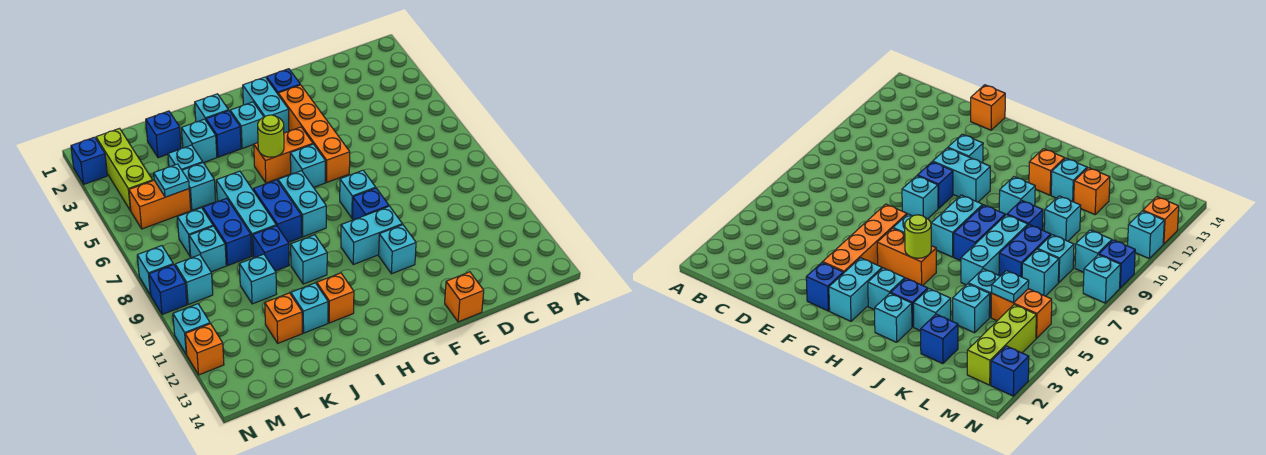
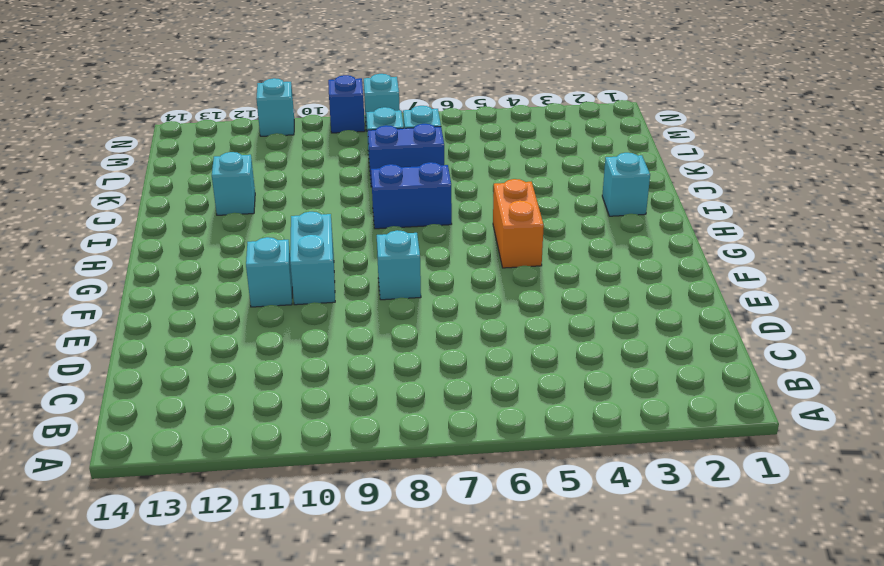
none -> orange 1x1 brick [445,272,484,322]
none -> blue 1x1 brick [267,69,300,94]
none -> orange 1x4 brick [278,85,350,182]
none -> blue 1x1 brick [353,188,389,220]

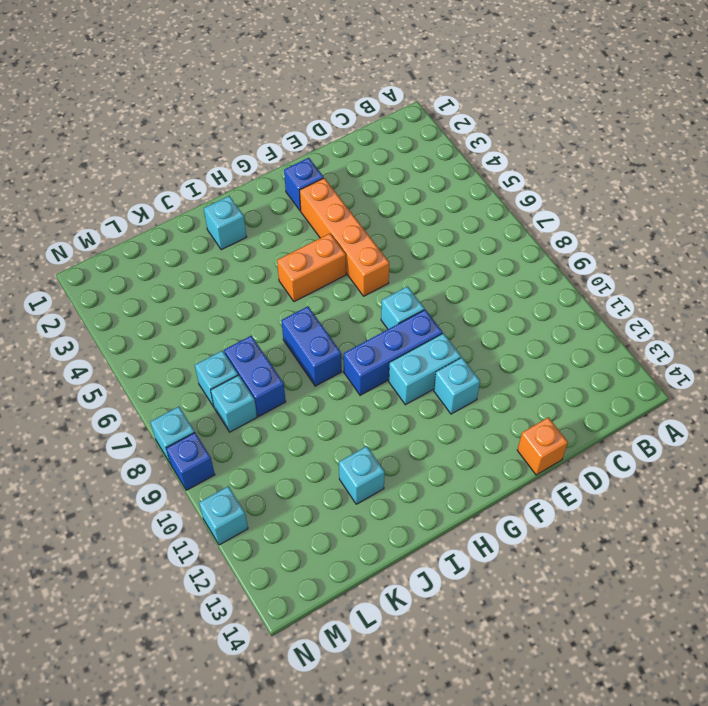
blue 1x3 brick [344,310,443,395] -> blue 1x1 brick [353,188,389,220]
none -> cyan 1x2 brick [243,77,289,133]
none -> cyan 1x1 brick [290,144,325,187]
none -> cyan 1x1 brick [230,102,263,148]
none -> cyan 1x2 brick [278,171,326,237]

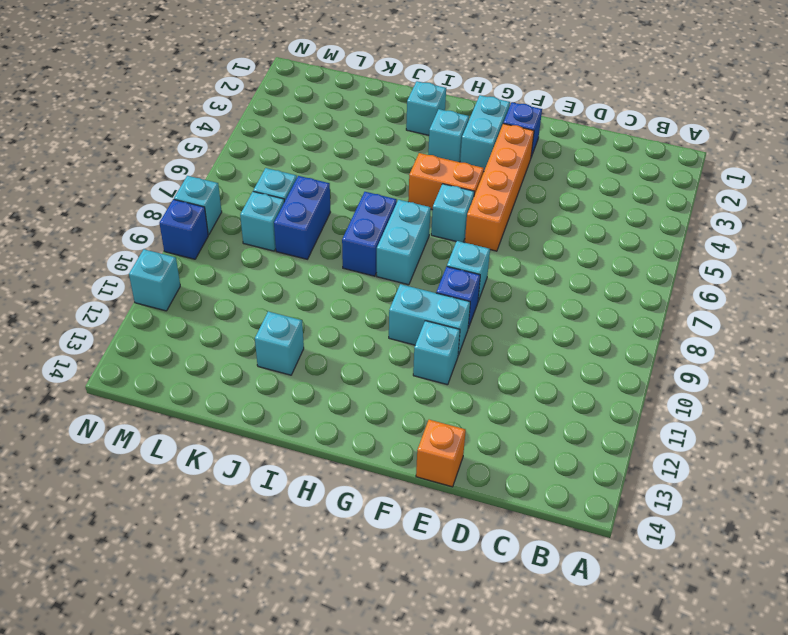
none -> blue 1x1 brick [206,111,241,157]
none -> cyan 1x1 brick [291,235,327,284]
none -> orange 1x1 brick [317,273,354,323]
none -> cyan 1x1 brick [182,119,217,163]

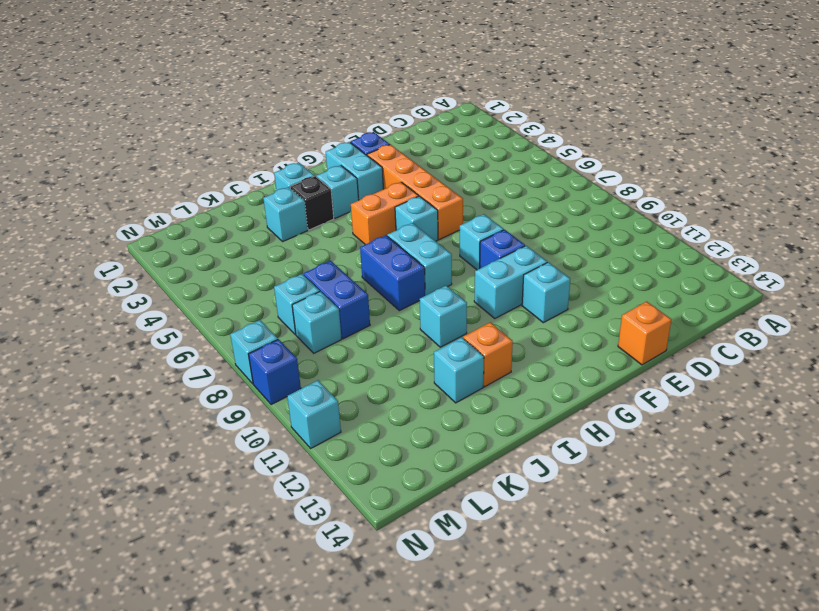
black 1x1 brick [290,176,334,230] -> blue 1x1 brick [206,111,241,157]
none -> cyan 1x3 brick [216,171,276,256]
none -> blue 1x1 brick [253,226,289,271]
none -> blue 1x1 brick [146,111,181,158]
none -> cyan 1x1 brick [168,145,203,170]

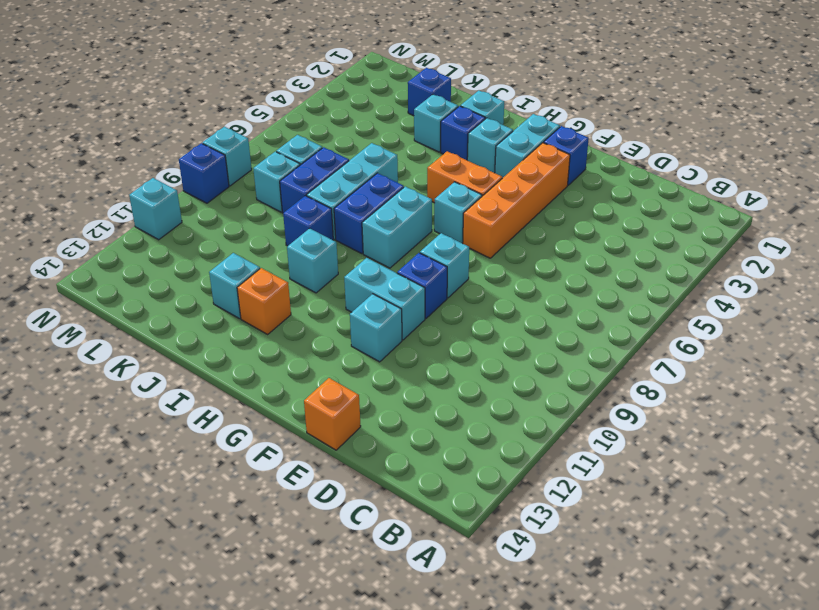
none -> cyan 1x1 brick [168,145,203,170]
none -> cyan 1x1 brick [182,163,216,210]
none -> cyan 1x1 brick [239,254,277,304]
none -> orange 1x1 brick [265,293,302,343]

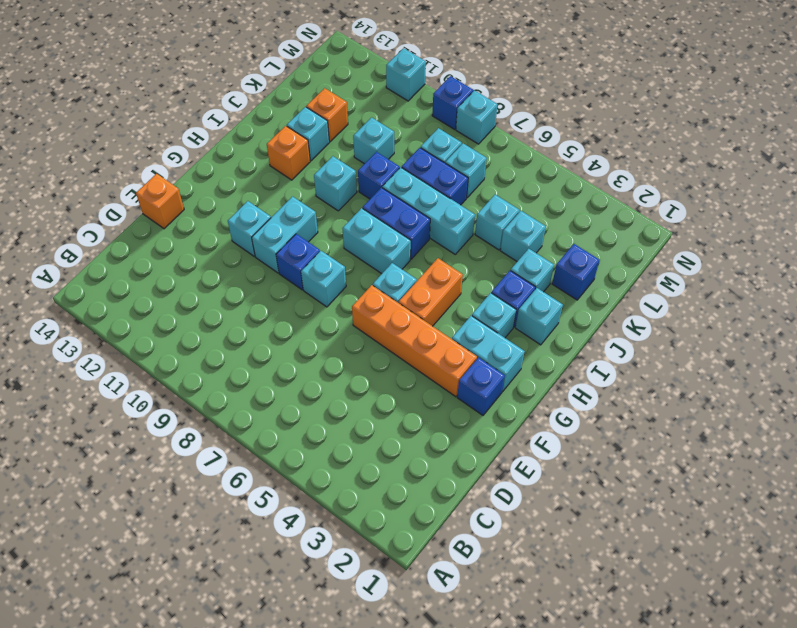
none -> orange 1x2 brick [129,181,191,229]
none -> lime 1x3 brick [96,128,153,211]
none -> cyan 1x1 brick [175,255,213,304]
none -> blue 1x1 brick [71,137,107,184]

